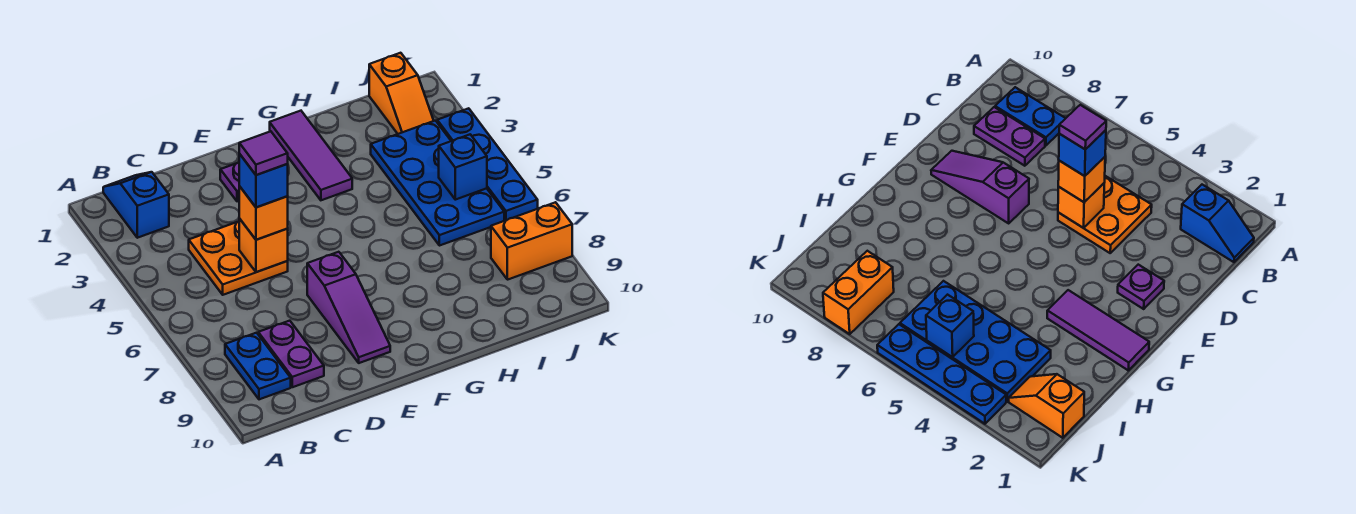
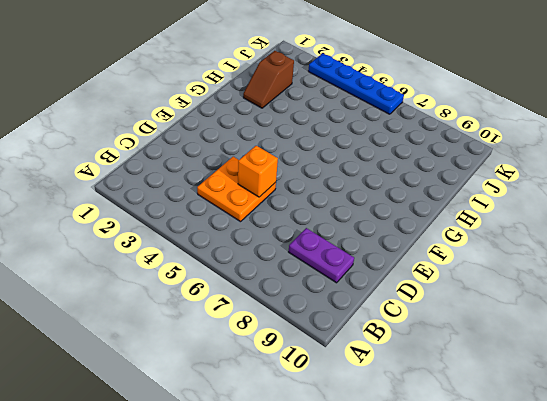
brown 1x2 slope [243,51,294,108] -> none
none -> blue 1x2 slope [103,172,169,238]
none -> blue 1x2 plate [225,333,291,399]
none -> purple 1x1 plate [220,162,239,201]

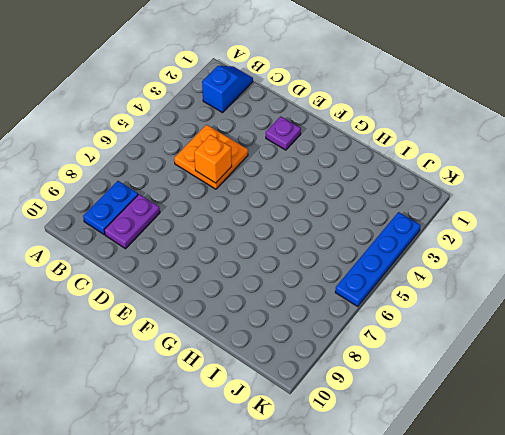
none -> purple 1x3 slope [307,252,390,363]
none -> purple 1x3 tile [270,111,352,200]
none -> blue 2x4 plate [371,121,504,246]

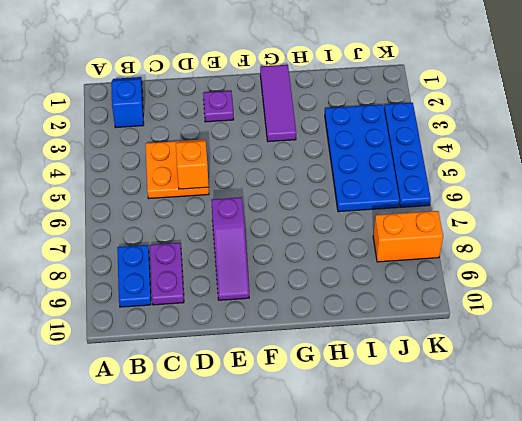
none -> orange 1x2 slope [369,53,434,134]
none -> blue 1x1 brick [439,134,487,200]
none -> orange 1x1 brick [239,186,288,240]

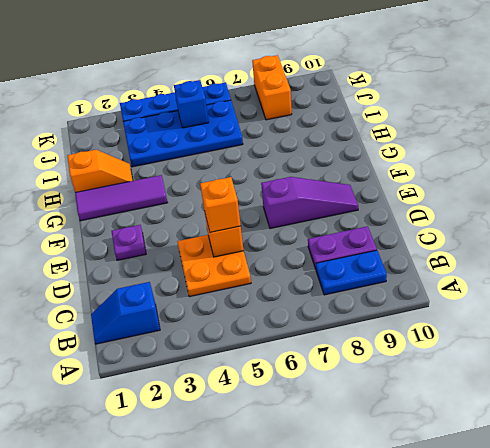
orange 1x2 slope [67,150,133,192] -> orange 1x2 slope moved to [369,53,434,134]
none -> blue 1x1 brick [239,154,288,207]
none -> purple 1x1 tile [239,131,288,175]

